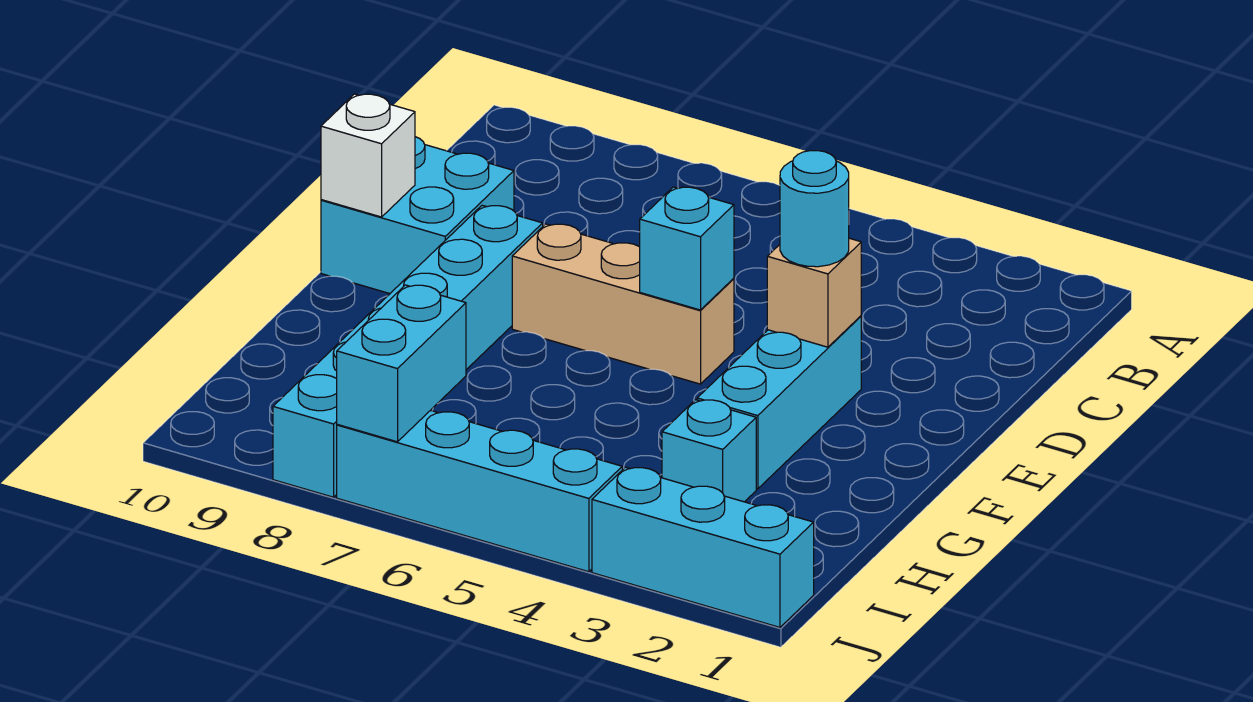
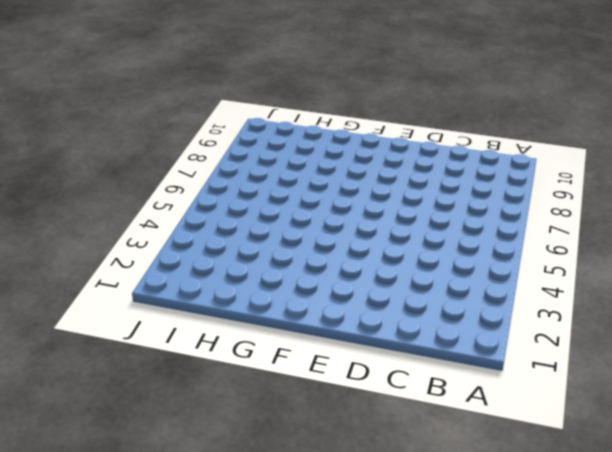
none -> cyan 2x2 brick [321,137,514,294]
none -> cyan 1x3 brick [697,316,861,489]
none -> tan 1x3 brick [512,224,734,384]

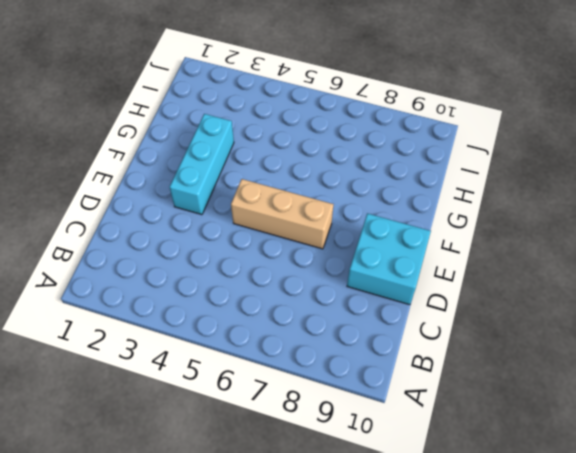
none -> cyan 1x6 brick [273,205,543,497]
none -> cyan 1x1 brick [662,400,756,502]
none -> cyan 1x3 brick [592,467,814,627]

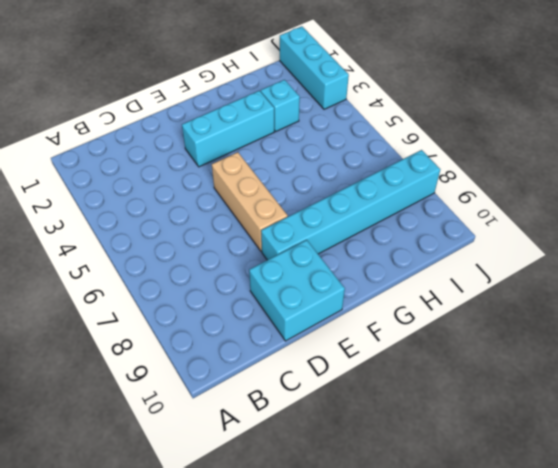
none -> cyan 1x4 brick [337,410,622,572]
none -> tan 1x1 brick [767,238,861,347]
none -> cyan 1x1 brick [640,187,734,310]

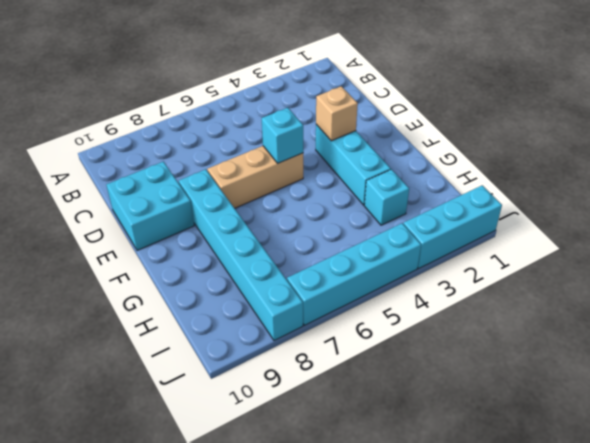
none -> white 1x1 brick [321,94,415,217]
none -> cyan 1x2 brick [337,285,466,442]
none -> cyan 1x1 round brick [780,151,849,267]

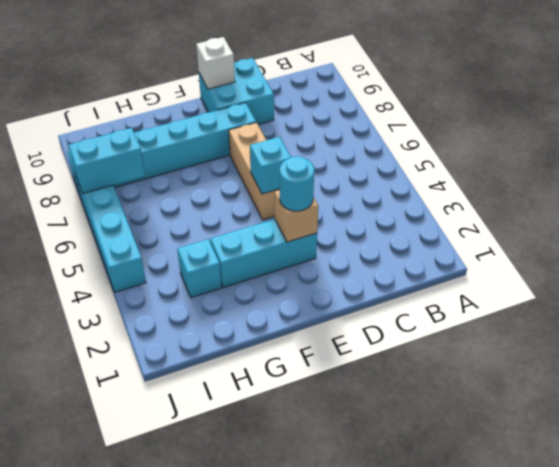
none -> cyan 1x3 brick [592,467,814,627]

